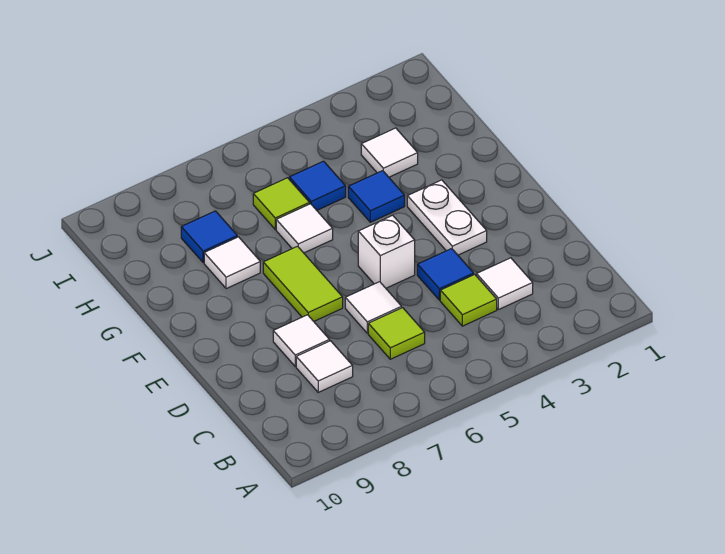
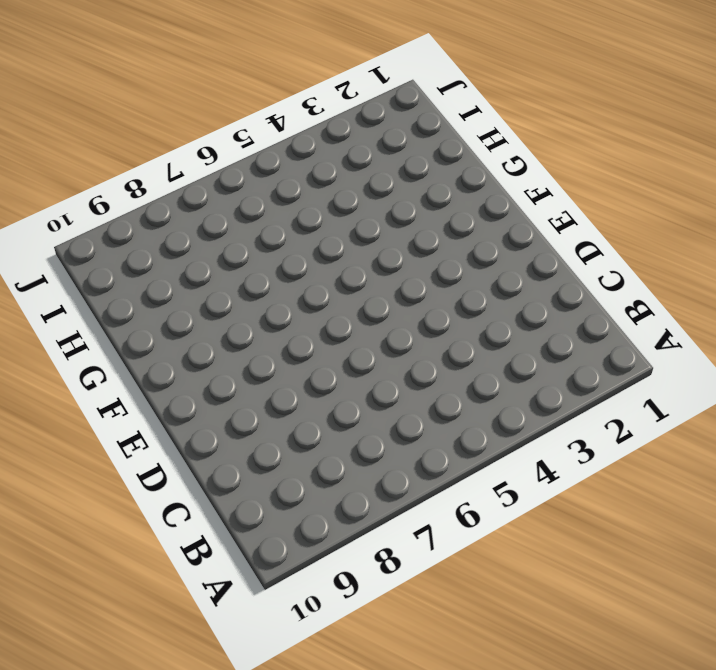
none -> white 1x1 tile [477,258,533,310]
none -> lime 1x1 tile [440,274,497,326]
none -> lime 1x1 tile [368,308,425,359]

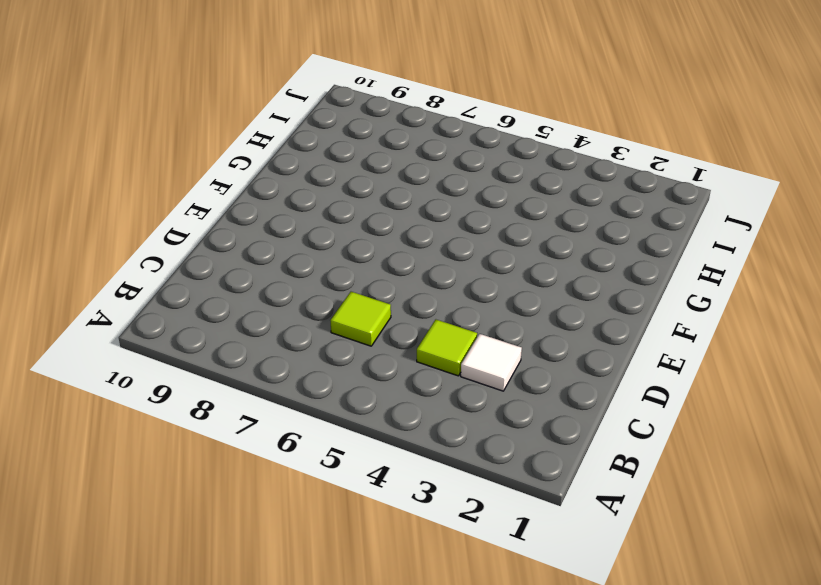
none -> white 1x1 tile [296,341,353,392]
none -> blue 1x1 tile [417,249,474,300]
none -> white 1x1 tile [345,282,402,333]

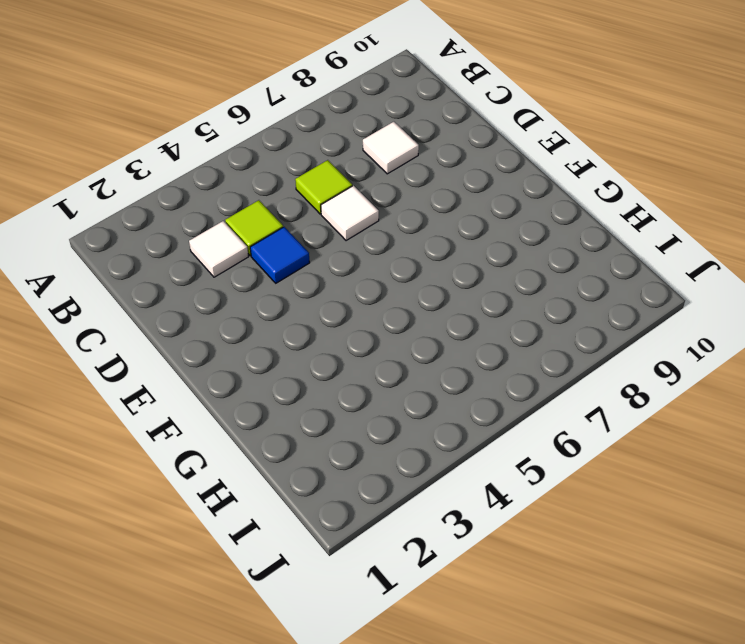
none -> white 1x1 tile [273,315,330,366]
none -> white 1x2 plate [407,180,487,255]
none -> white 1x1 brick [358,215,415,288]

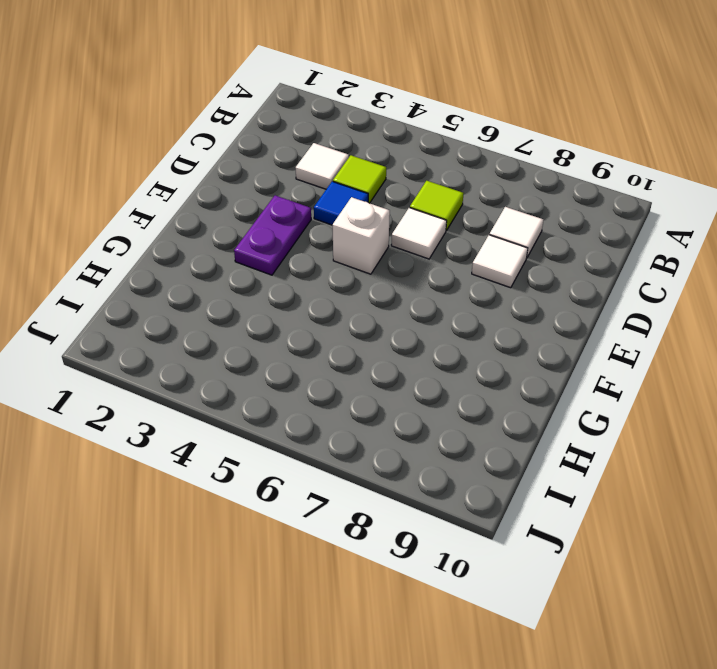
purple 1x2 plate [234,195,311,275] -> white 1x2 plate [407,180,487,255]
none -> lime 1x2 tile [263,246,343,321]
none -> blue 1x1 tile [348,171,405,222]
none -> white 1x1 tile [276,204,333,253]

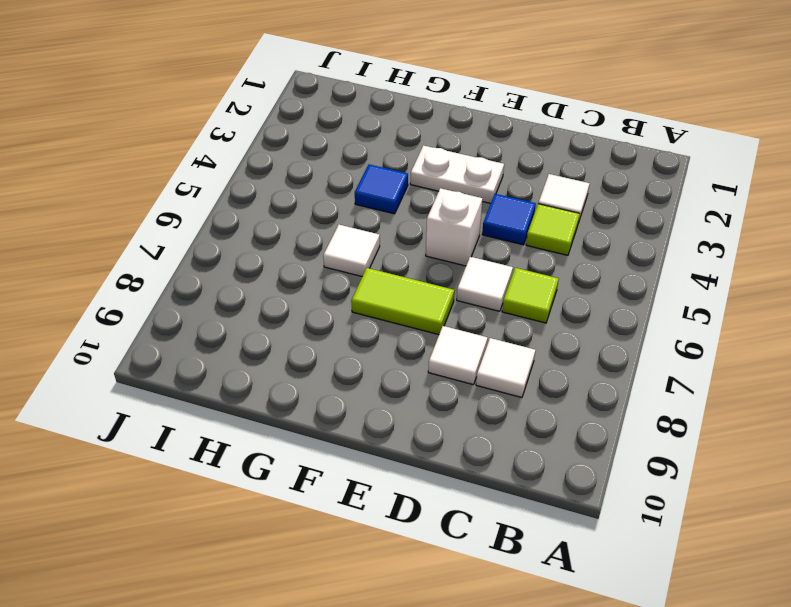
none -> white 1x1 tile [204,237,260,289]
none -> white 1x1 tile [361,128,418,177]
none -> blue 1x1 tile [289,161,346,210]

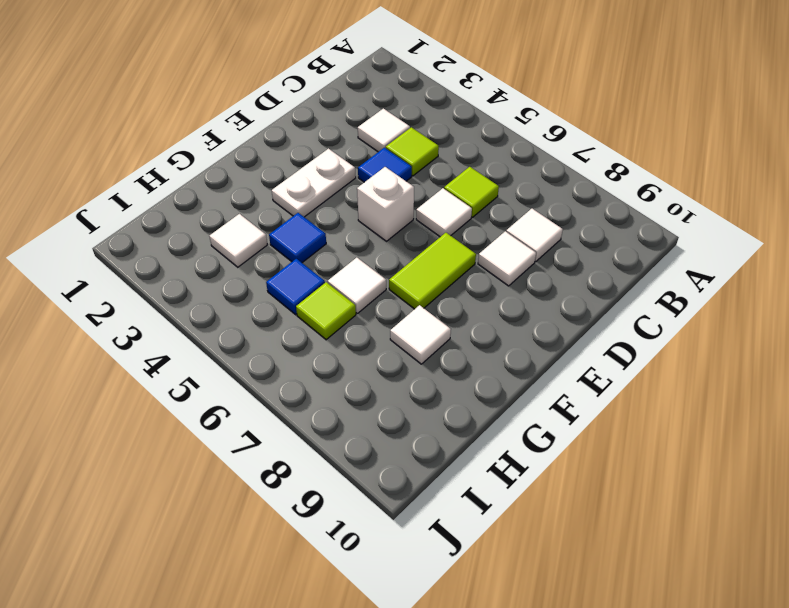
none -> blue 1x1 tile [181,211,237,263]

